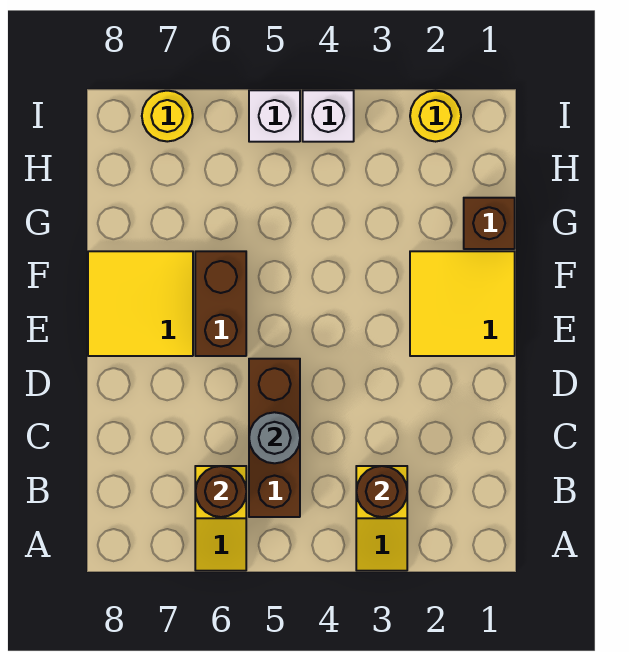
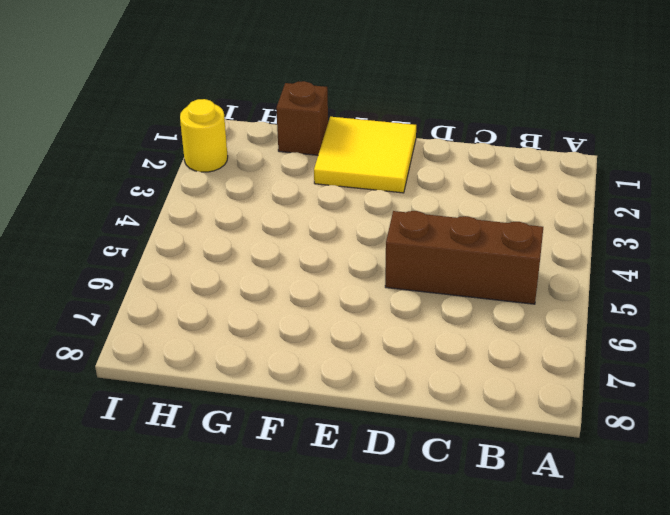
none -> yellow 1x2 slope [356,466,407,571]
none -> yellow 1x2 slope [195,466,246,571]
none -> brown 1x2 brick [195,251,246,356]

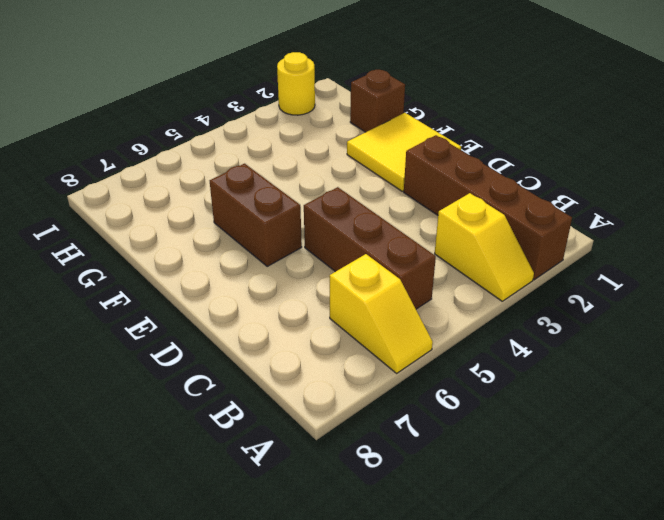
brown 1x4 brick [404,135,572,280] -> none
none -> yellow 2x2 tile [88,251,193,356]
none -> white 1x1 brick [303,90,354,142]
none -> white 1x1 brick [249,90,300,142]

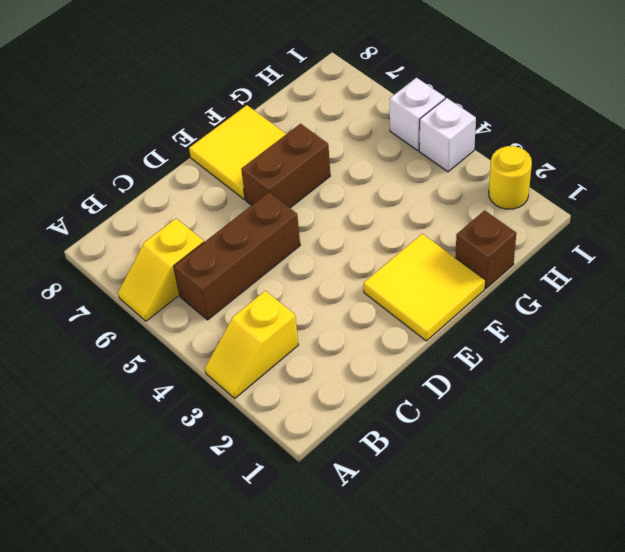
none -> yellow 1x1 round brick [142,91,193,142]
none -> brown 1x1 round brick [356,466,407,517]
none -> brown 1x1 round brick [195,466,246,517]

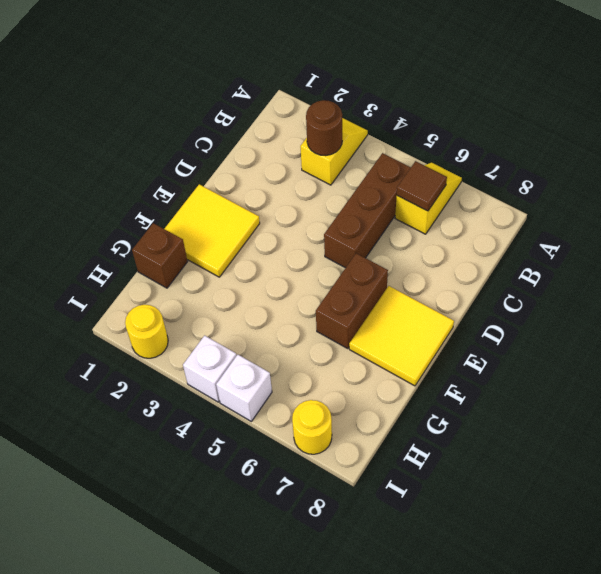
brown 1x1 tile [397,161,447,211] -> brown 1x1 round brick [195,466,246,517]
none -> grey 1x1 round brick [249,412,300,463]

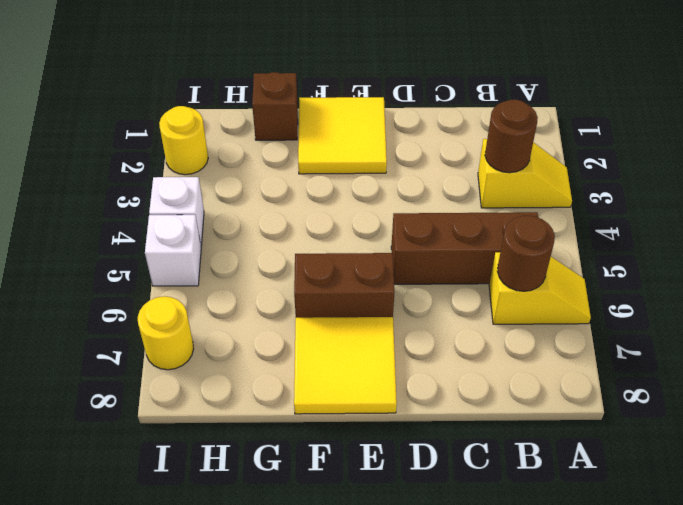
none -> grey 1x1 round brick [249,412,300,463]

